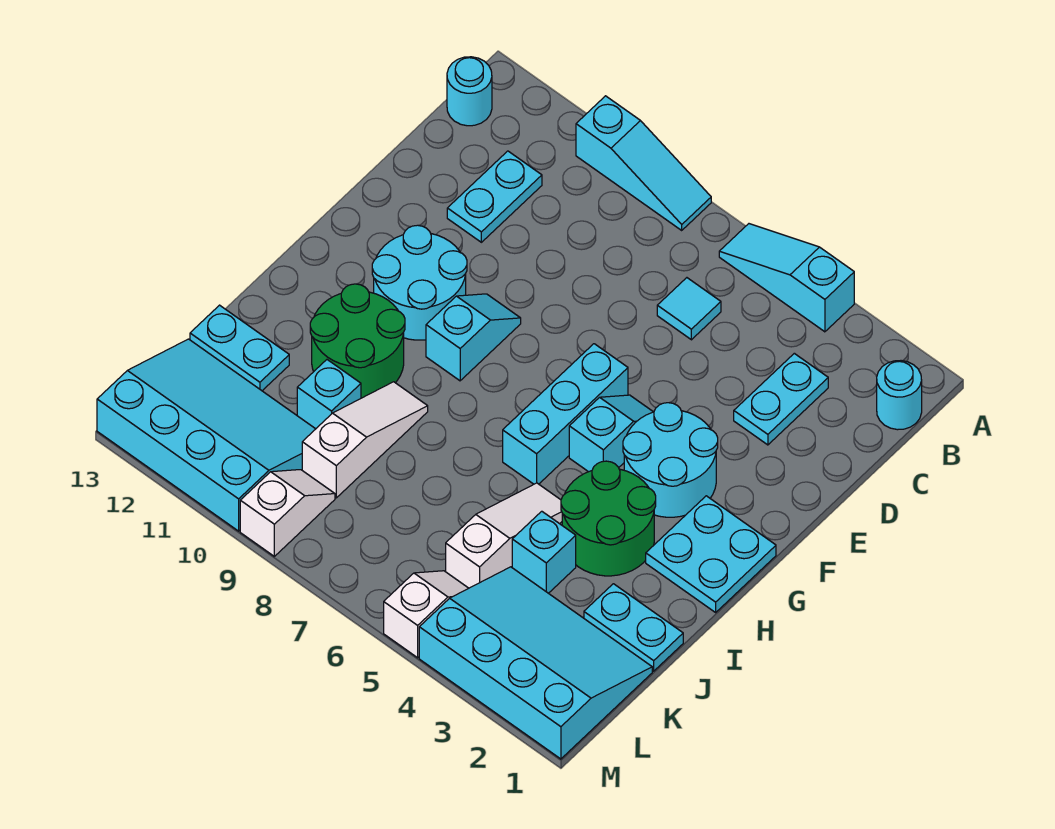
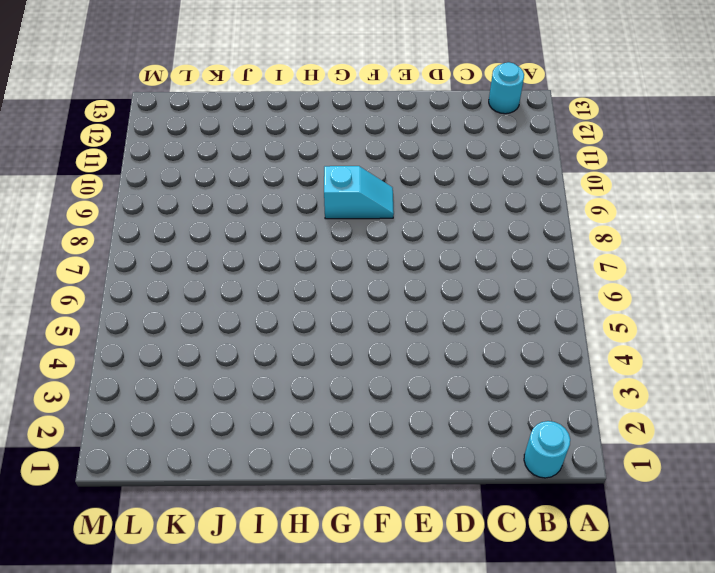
none -> cyan 1x3 slope [719,224,854,332]
none -> cyan 1x3 slope [576,96,711,230]
none -> cyan 1x2 plate [734,353,828,445]

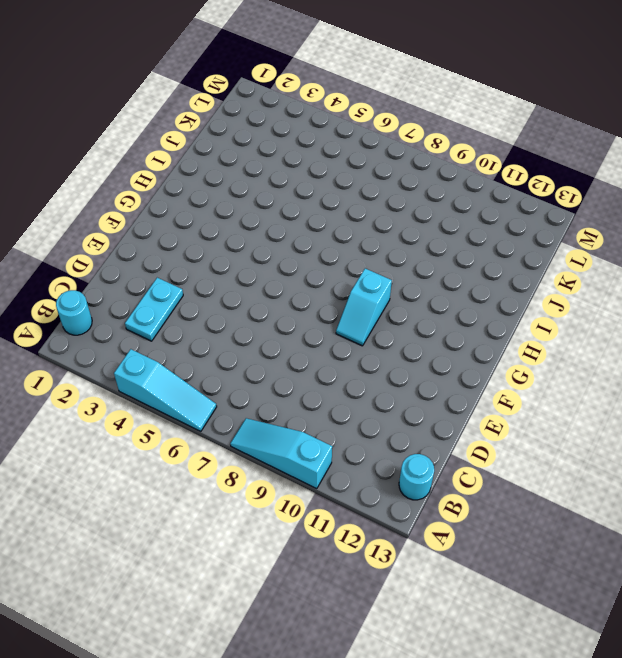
none -> cyan 1x1 tile [657,278,721,340]
none -> cyan 1x2 plate [447,151,542,242]
none -> cyan 2x2 round brick [623,403,718,517]

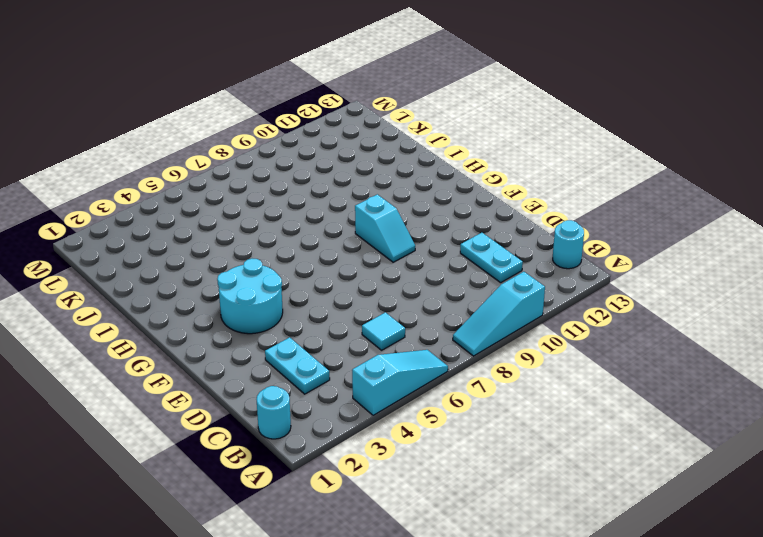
none -> cyan 1x2 slope [569,395,653,472]
none -> cyan 1x3 brick [503,344,628,484]
none -> cyan 2x2 round brick [372,225,467,340]

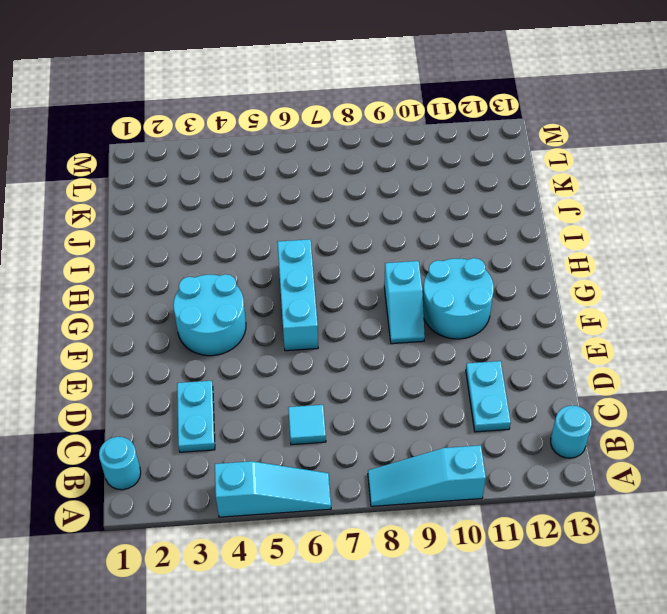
none -> cyan 1x2 slope [569,395,653,472]
none -> cyan 2x2 plate [646,496,776,612]
none -> green 2x2 round brick [561,461,656,576]

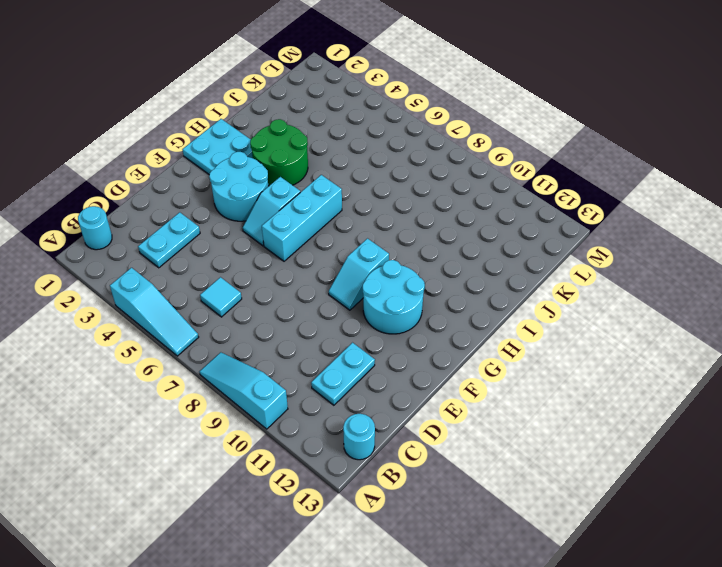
none -> green 2x2 round brick [310,284,405,398]
none -> white 1x3 slope [446,483,562,588]
none -> white 1x3 slope [302,382,428,498]

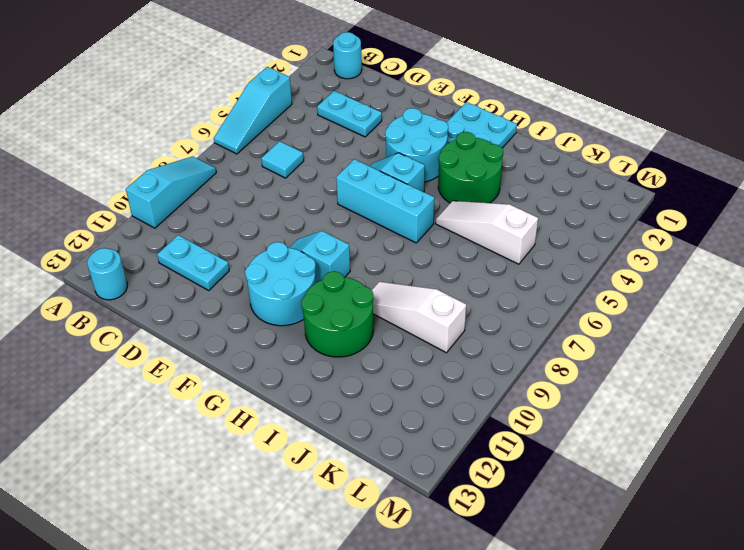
none -> cyan 1x2 plate [584,584,683,671]
none -> cyan 1x1 brick [512,511,576,593]
none -> cyan 1x1 brick [297,360,361,429]

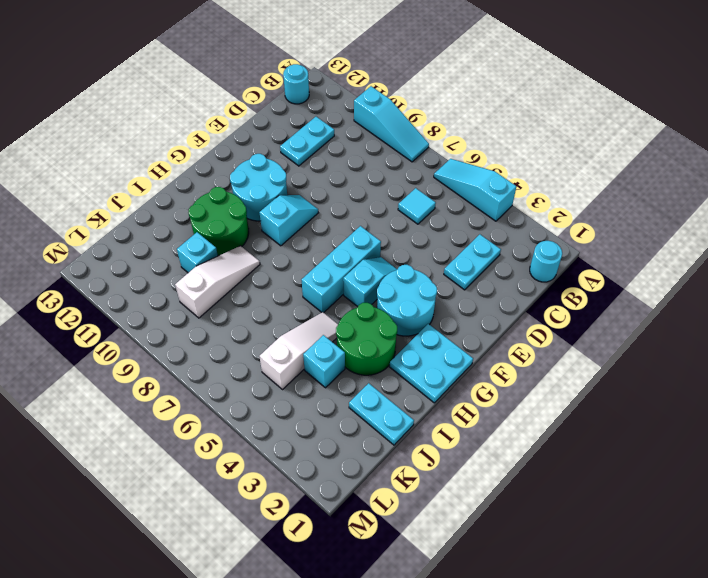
none -> cyan 1x2 plate [190,305,289,391]
none -> cyan 3x4 slope [419,567,652,759]
none -> cyan 3x4 slope [97,339,315,531]

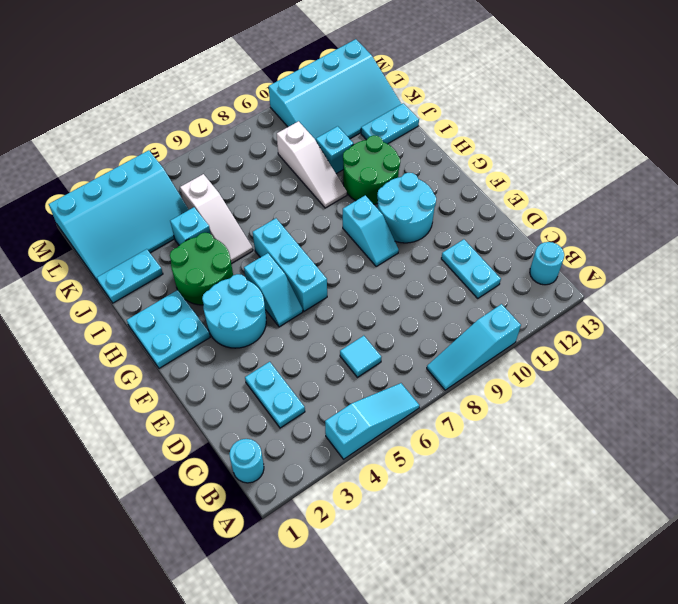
none -> white 1x2 slope [384,571,469,658]
none -> white 1x2 slope [240,470,335,556]

